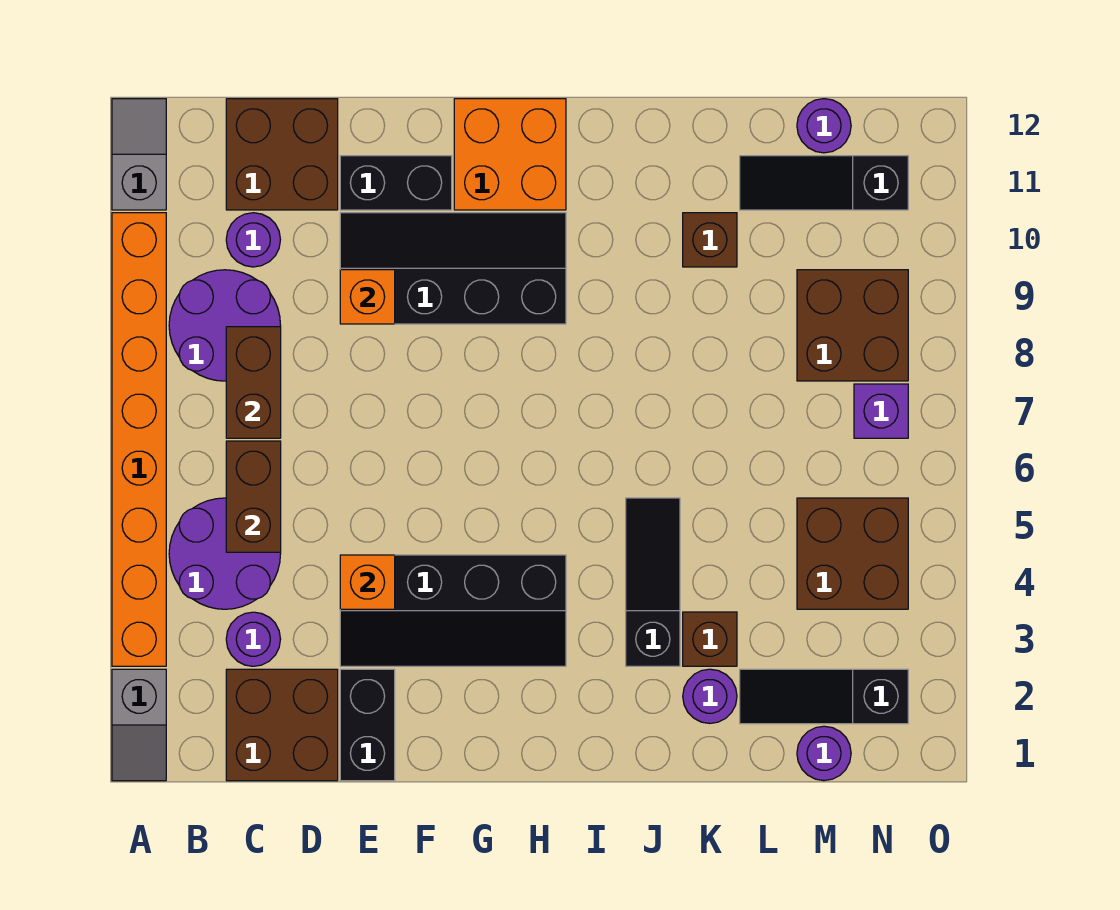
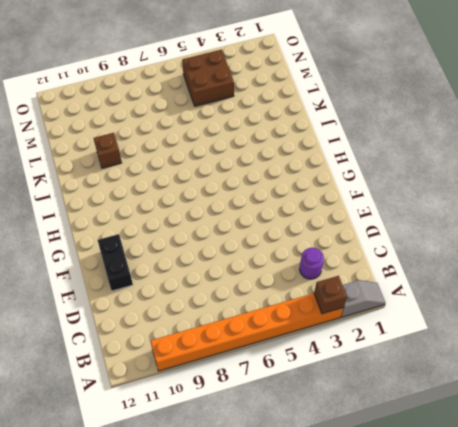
brown 1x1 brick [314,276,347,314] -> brown 1x1 brick moved to [683,612,737,666]
none -> grey 1x2 slope [112,99,166,210]
none -> purple 2x2 round brick [169,498,281,609]
none -> purple 2x2 round brick [169,270,281,381]

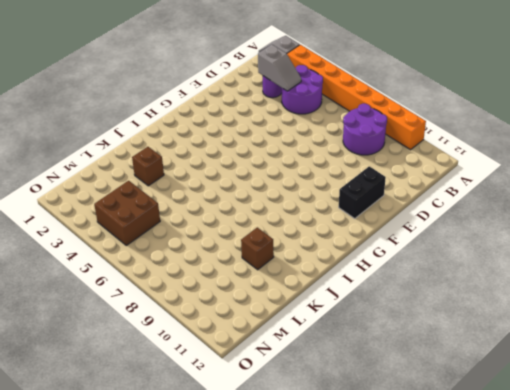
grey 1x2 slope [258,44,301,91] -> grey 1x2 slope moved to [112,99,166,210]
none -> brown 2x2 brick [226,669,338,781]
none -> purple 1x1 round brick [226,213,280,267]
none -> brown 2x2 brick [226,99,338,210]

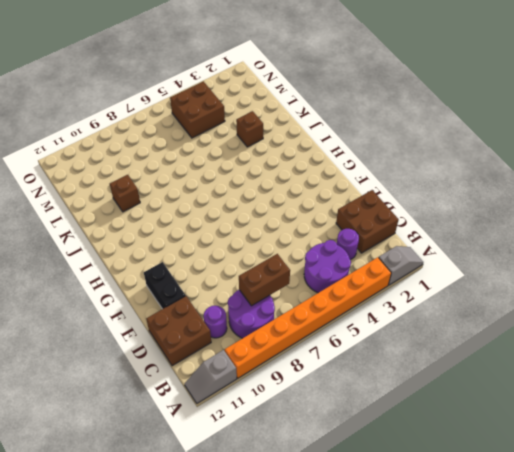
none -> black 1x2 brick [340,669,395,781]
none -> black 2x4 slope [340,555,566,666]
none -> black 2x4 slope [340,213,566,324]

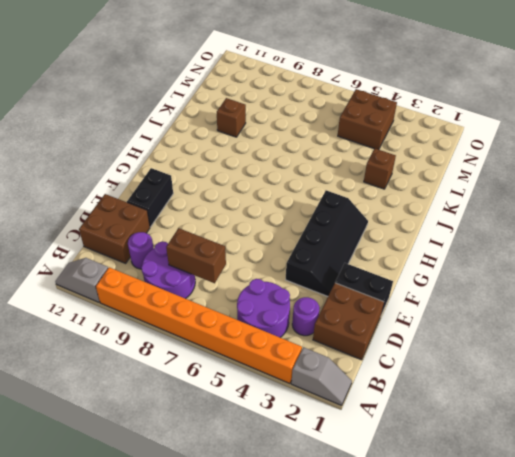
none -> black 2x4 slope [340,213,566,324]
none -> orange 2x2 brick [454,99,566,210]
none -> black 1x3 slope [626,498,680,666]

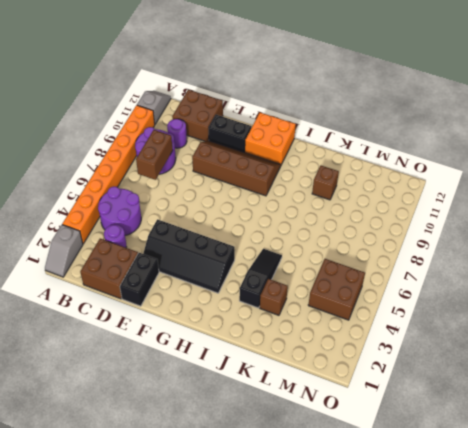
brown 2x4 slope [192,141,281,196] -> black 2x4 slope [340,213,566,324]
none -> purple 1x1 round brick [683,669,737,723]
none -> black 1x3 slope [740,669,908,724]
none -> black 1x3 slope [740,156,908,210]

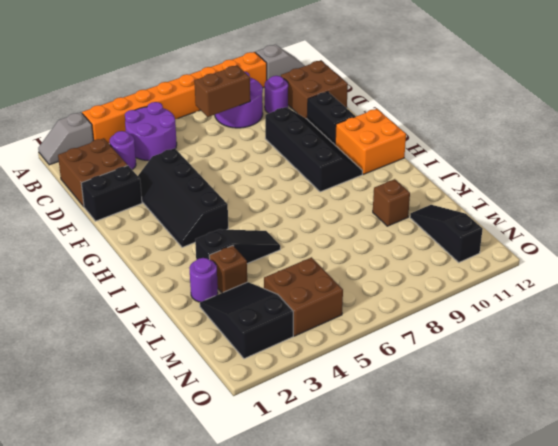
black 2x3 slope [200,282,293,359] -> black 1x3 slope [740,669,908,724]
none -> purple 1x1 round brick [797,726,851,781]
none -> brown 2x2 brick [797,270,908,381]
none -> purple 1x1 round brick [797,99,851,153]

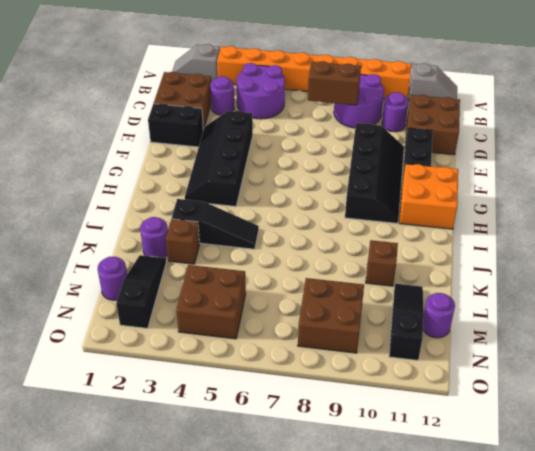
none -> purple 1x1 brick [854,384,908,438]
none -> brown 1x2 brick [226,441,281,552]
none -> orange 1x1 brick [340,555,395,609]

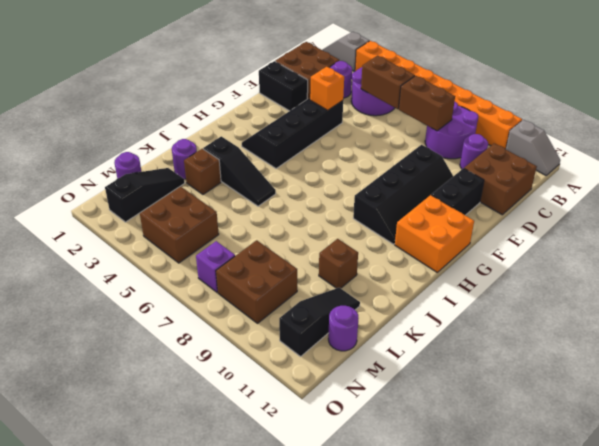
none -> orange 1x1 brick [340,270,395,324]

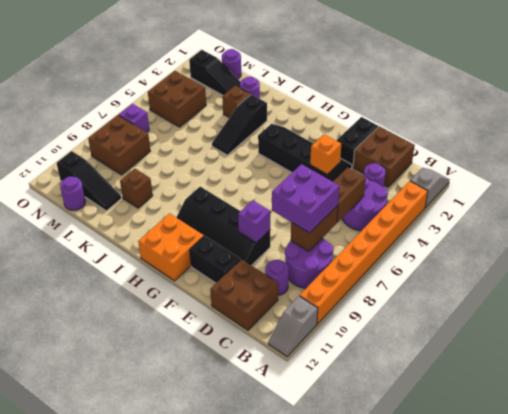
purple 2x2 brick [272,164,340,233] -> none
purple 1x1 brick [238,200,270,243] -> orange 1x1 brick [340,270,395,324]

